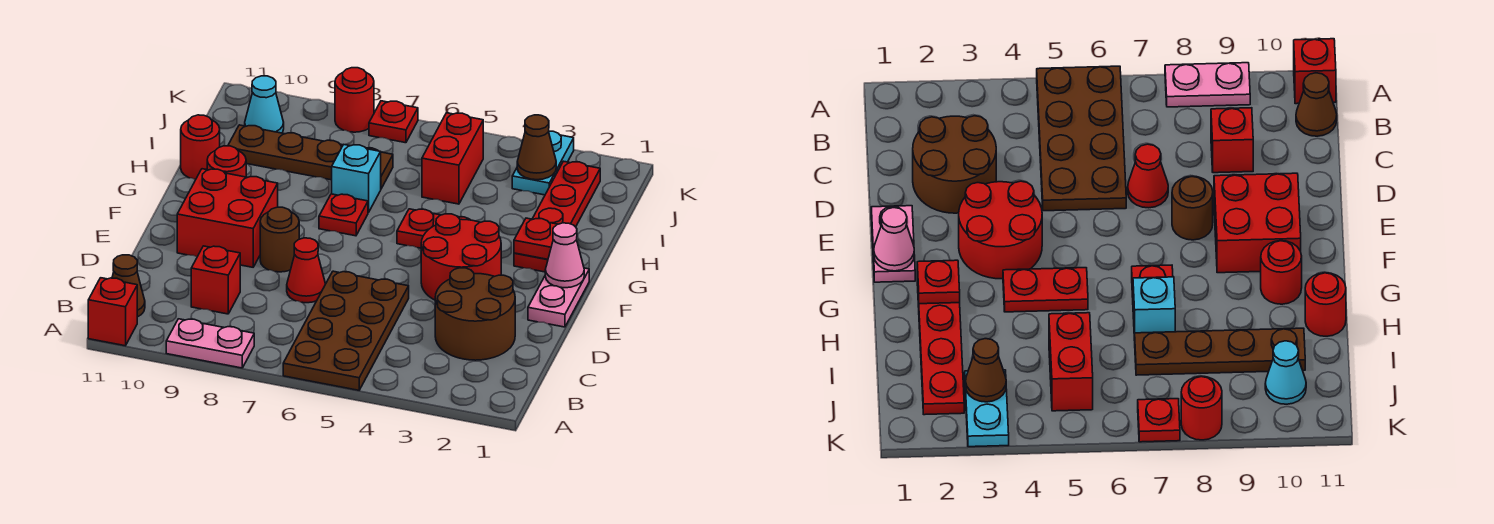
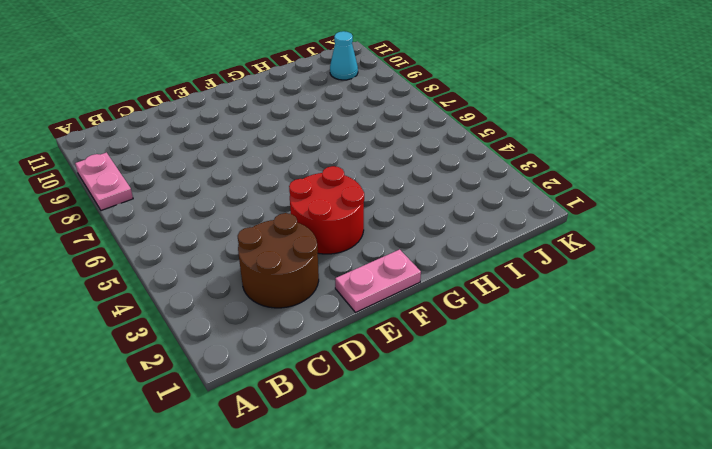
none -> brown 2x4 plate [283,271,409,390]
none -> red 1x1 brick [88,278,137,346]
none -> brown 1x1 cone [112,255,145,317]

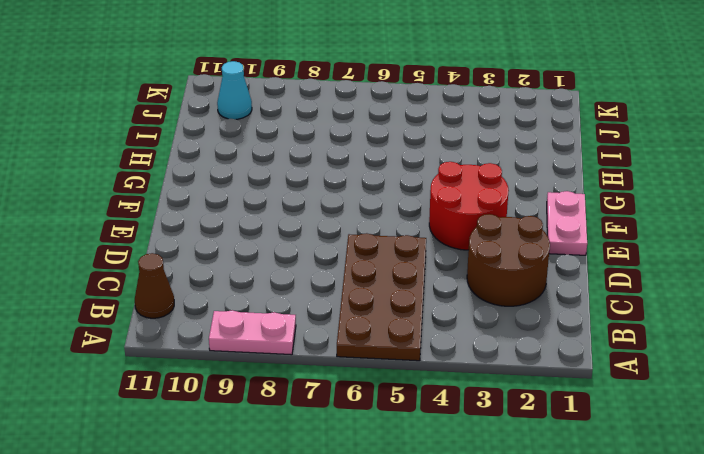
none -> red 1x1 brick [88,278,137,346]
none -> red 1x1 brick [191,246,240,314]
none -> red 1x1 cone [287,238,325,303]

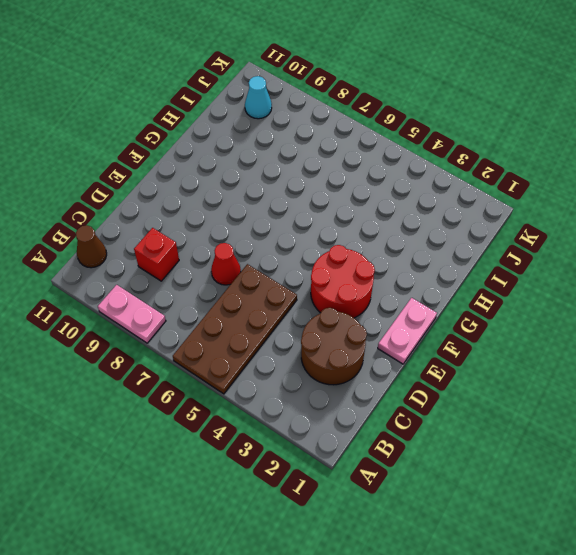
none -> red 1x1 brick [88,278,137,346]
none -> brown 1x1 round brick [260,207,299,272]
none -> red 2x2 brick [177,169,278,267]

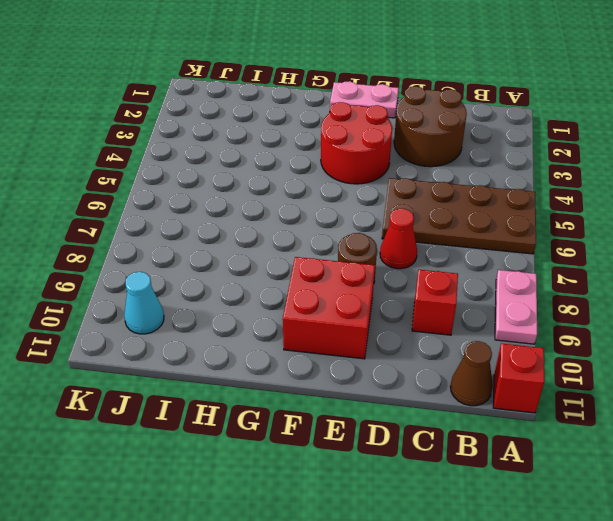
none -> red 1x4 plate [514,161,600,272]
none -> red 1x2 plate [397,209,470,248]
none -> red 1x1 plate [319,194,368,236]

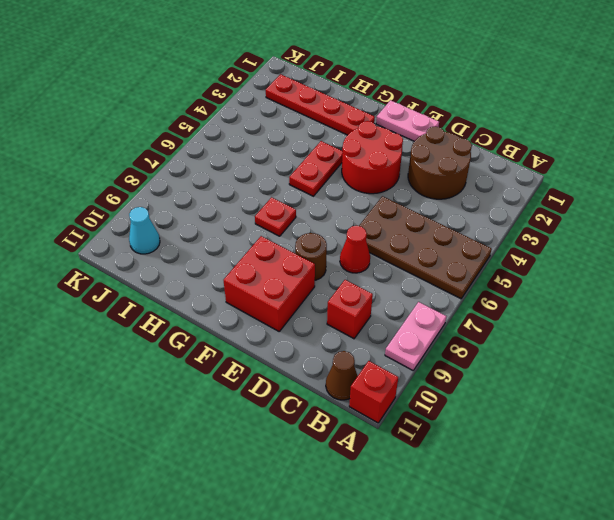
none -> red 1x1 round brick [207,146,246,177]
none -> cyan 1x1 brick [332,144,381,213]
none -> red 1x1 round brick [181,115,220,179]

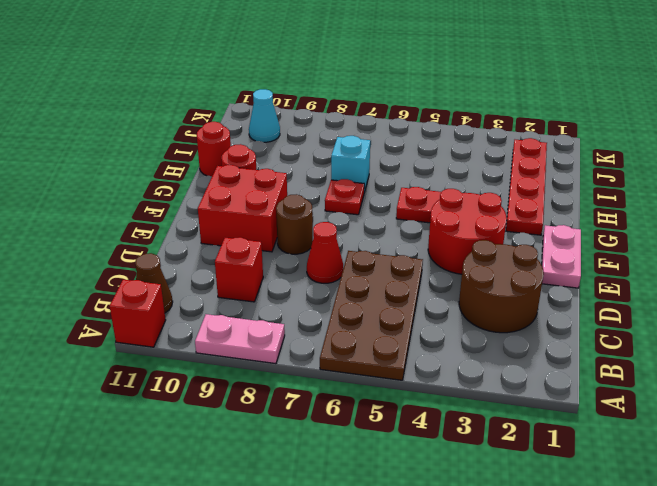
none -> red 1x2 brick [422,113,483,204]
none -> brown 1x4 plate [228,125,393,189]
none -> cyan 1x2 plate [512,131,574,195]

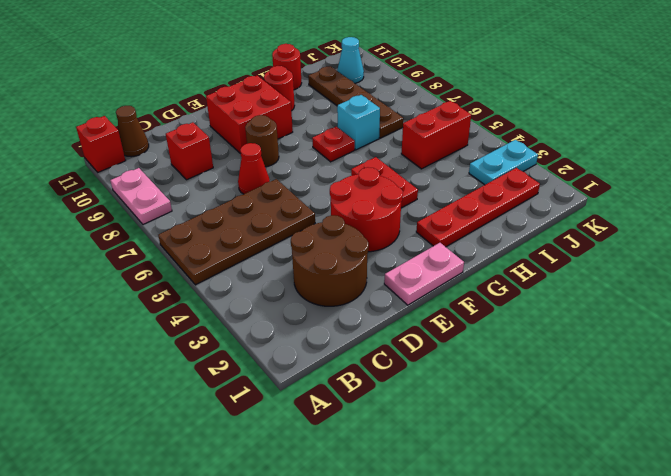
none -> red 1x1 plate [369,101,418,143]
none -> red 1x1 round brick [335,68,374,132]
none -> pink 1x1 cone [545,223,584,288]

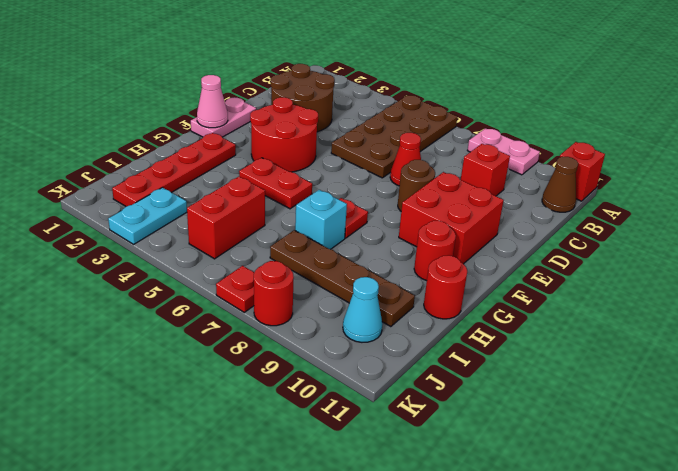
none -> red 1x1 plate [514,218,558,259]
none -> brown 1x1 cone [517,115,556,180]

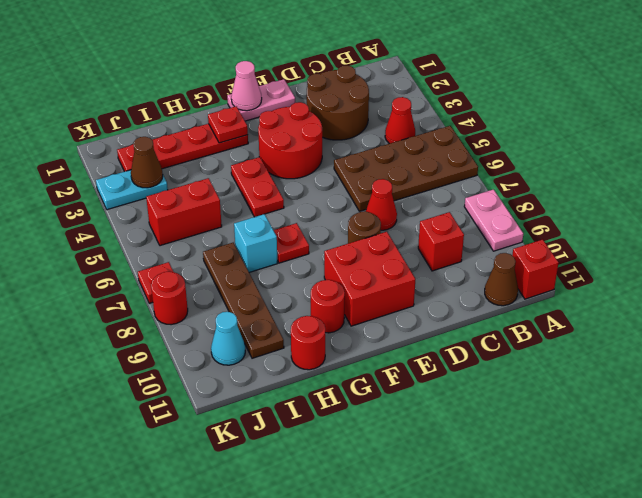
red 1x1 cone [385,97,415,144] -> none

